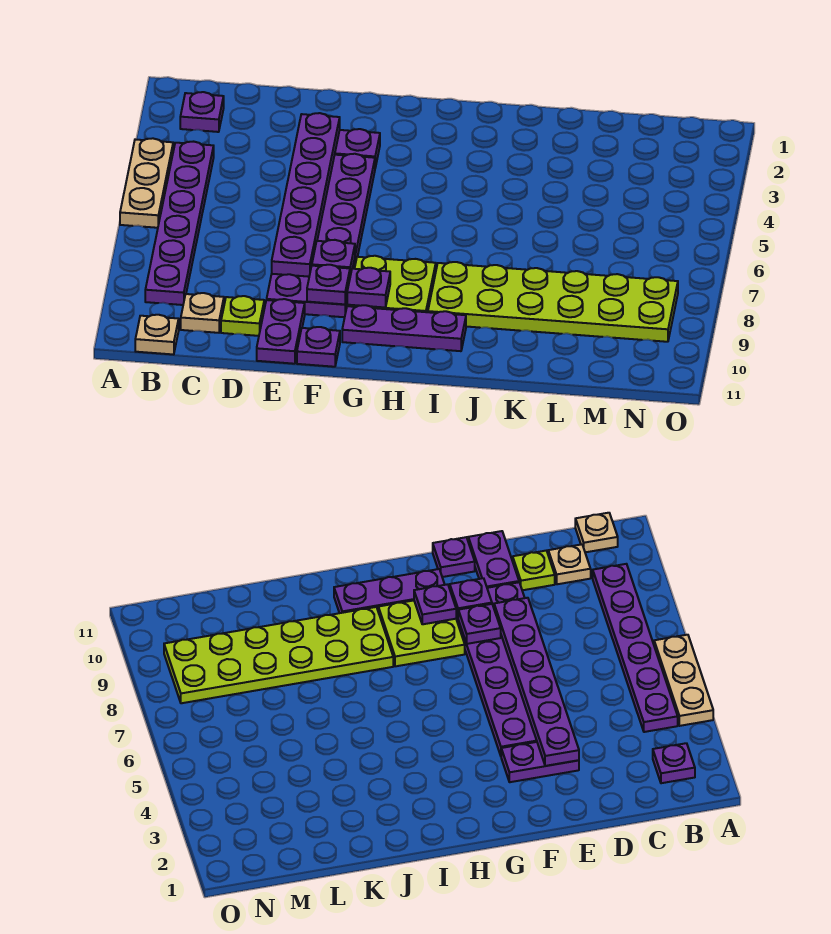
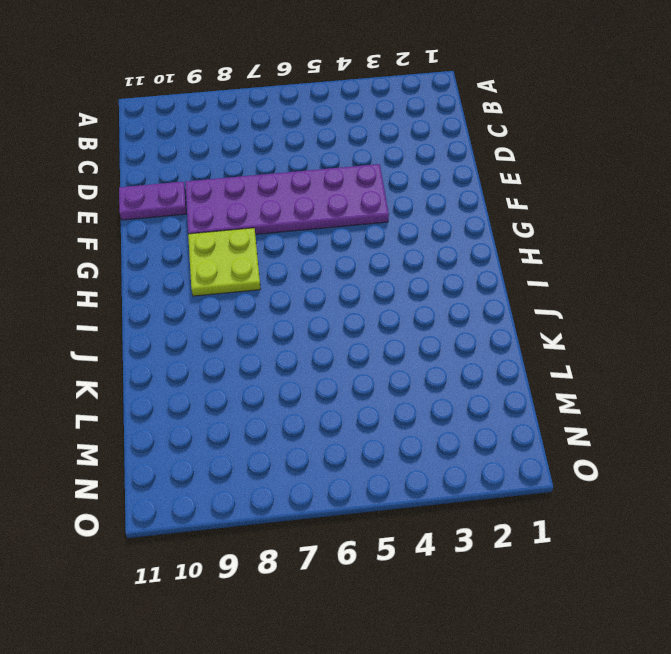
none -> tan 1x3 plate [120,138,173,228]
none -> purple 1x1 plate [180,92,224,132]
none -> purple 1x6 plate [145,142,214,305]

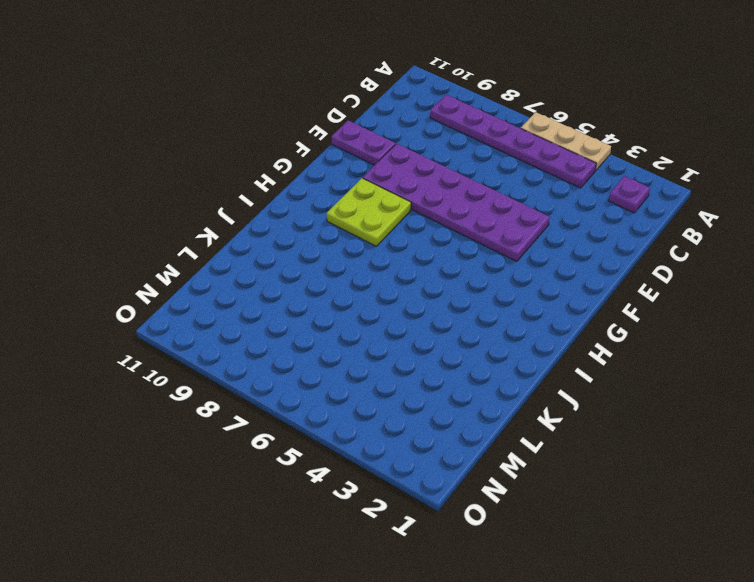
none -> tan 1x1 plate [135,315,179,354]
none -> tan 1x1 plate [181,293,224,333]
none -> lime 1x1 plate [221,296,264,336]

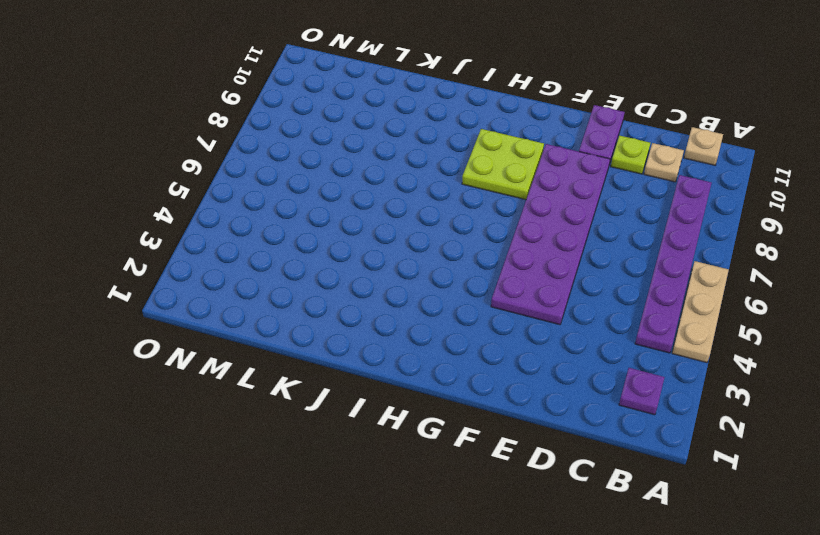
none -> purple 1x2 plate [335,129,380,168]
none -> purple 1x1 plate [297,327,340,367]
none -> purple 1x3 plate [342,305,466,351]

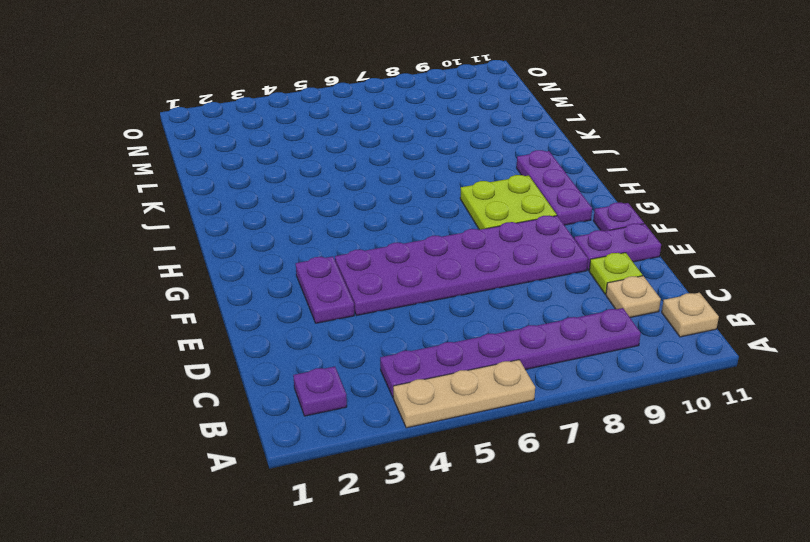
none -> lime 2x6 plate [428,262,678,342]
none -> purple 1x6 plate [272,113,340,277]
none -> purple 1x1 plate [312,240,355,276]

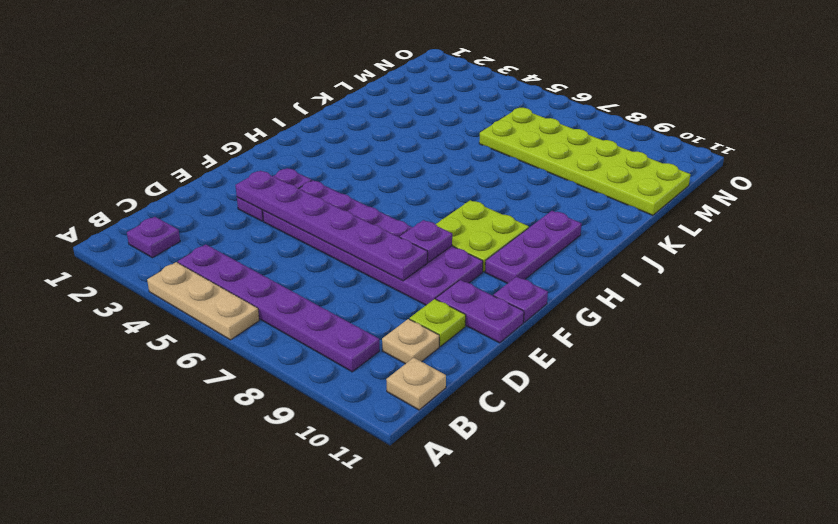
lime 2x6 plate [479,108,691,215] -> lime 2x6 plate turned to [428,262,678,342]
none -> purple 1x1 plate [307,265,350,304]
none -> purple 1x1 plate [347,268,390,307]

